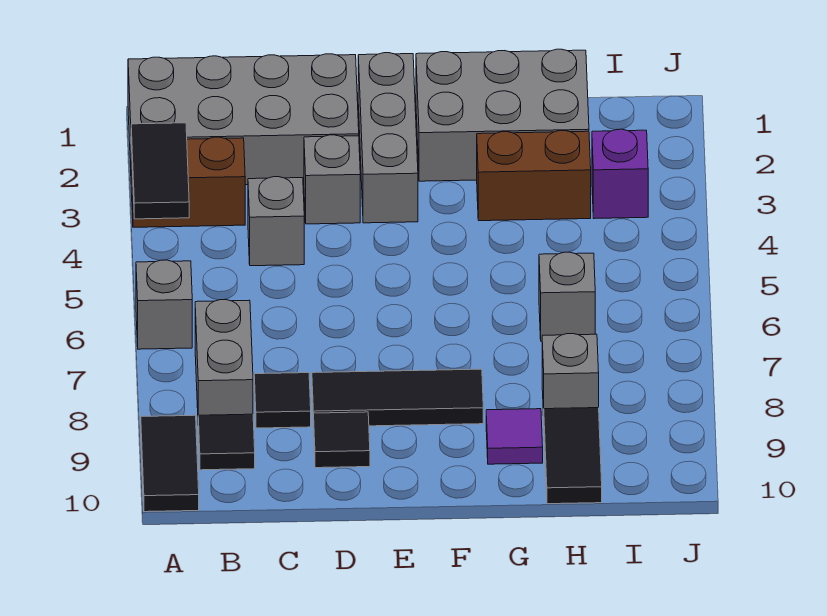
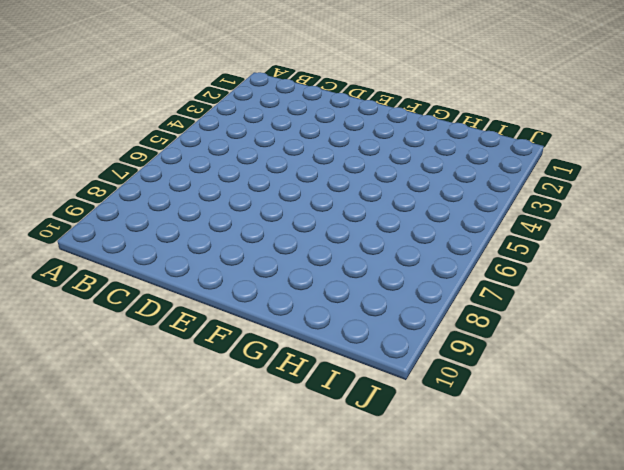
none -> grey 2x4 brick [128,54,359,185]
none -> brown 1x2 brick [131,137,245,227]
none -> grey 1x1 brick [136,260,192,349]

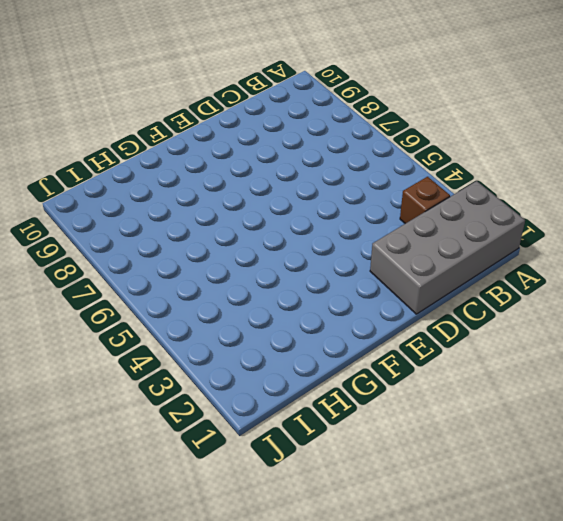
brown 1x1 brick [400,177,450,224] -> brown 1x2 brick [131,137,245,227]
none -> grey 1x1 brick [136,260,192,349]
none -> black 1x2 tile [141,415,199,512]
none -> grey 1x2 brick [195,300,253,415]

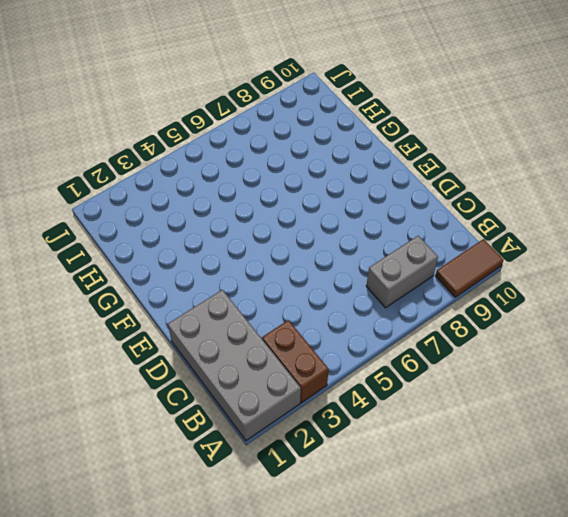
brown 1x2 tile [436,239,504,297] -> black 1x2 tile [141,415,199,512]
none -> grey 1x1 brick [136,260,192,349]
none -> black 1x1 tile [198,414,255,470]
none -> grey 1x1 brick [248,177,304,266]

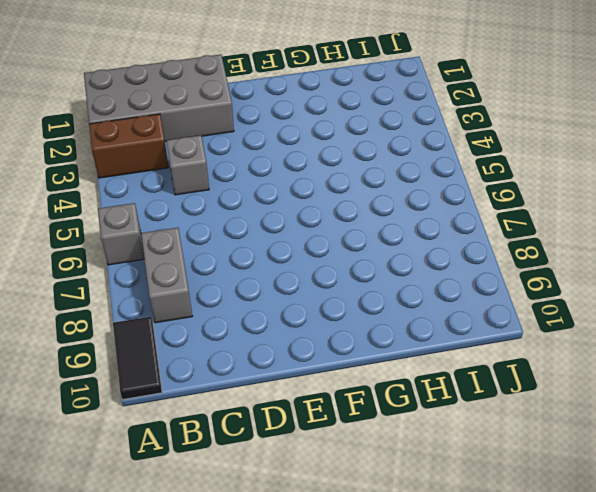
none -> black 1x1 tile [198,414,255,470]
none -> black 1x1 tile [254,373,311,428]
none -> grey 1x1 brick [304,135,360,224]

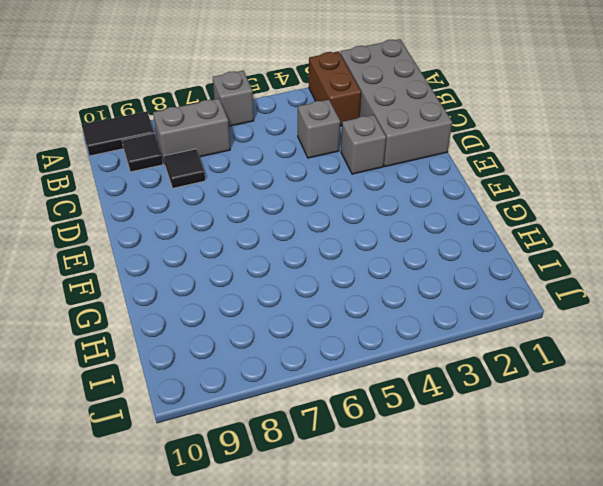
none -> black 1x3 tile [312,369,483,427]
none -> black 1x1 tile [314,412,370,468]
none -> grey 1x3 brick [358,53,418,223]

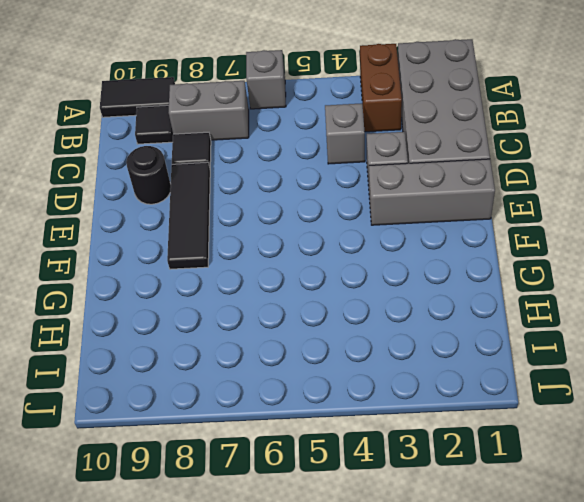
black 1x1 round brick [126,146,171,204] -> black 1x1 tile [314,412,370,468]
none -> grey 2x3 brick [416,49,589,181]
none -> brown 1x2 brick [477,131,591,221]
none -> purple 1x1 tile [486,409,543,464]

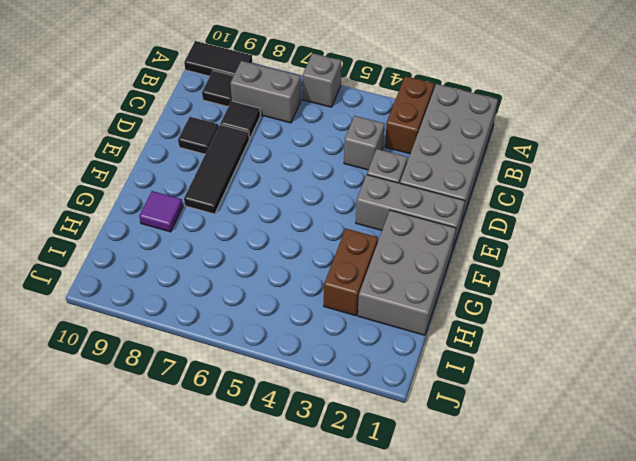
none -> grey 1x1 brick [539,252,595,341]
none -> grey 1x1 brick [542,334,599,416]
none -> black 1x2 tile [544,408,602,504]

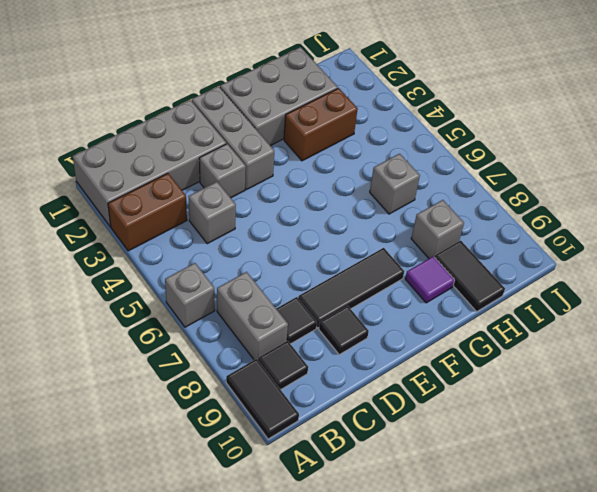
none -> purple 1x1 brick [592,129,648,219]
none -> black 1x2 tile [131,123,189,219]

